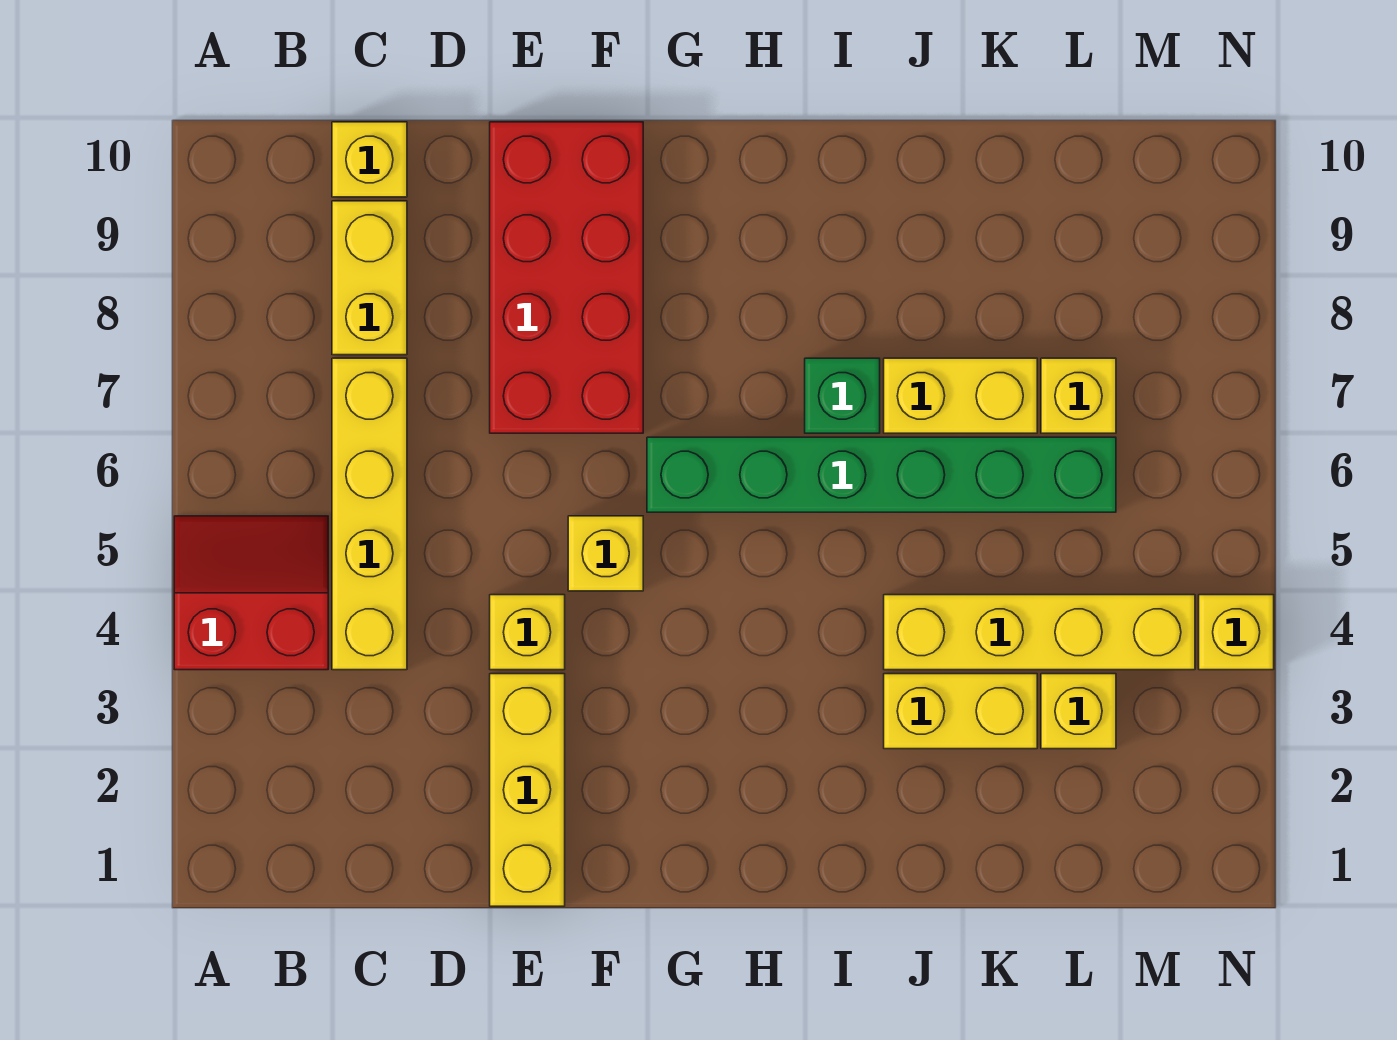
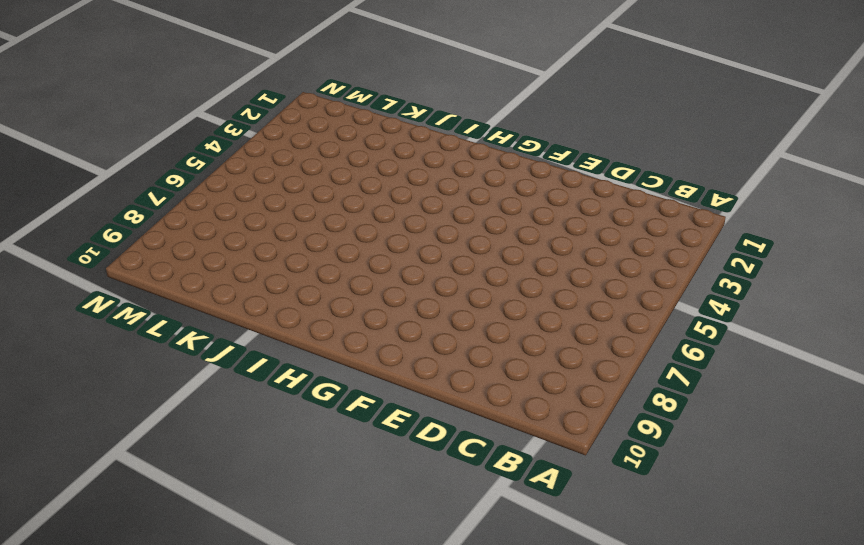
none -> red 2x2 slope [174,516,328,670]
none -> yellow 1x4 brick [332,358,407,670]
none -> yellow 1x2 brick [332,201,407,355]

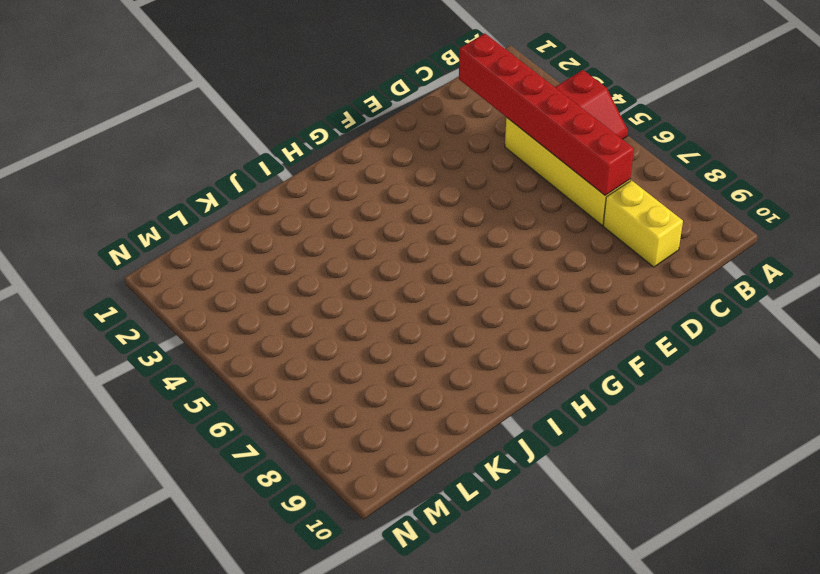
red 1x6 brick [459,34,634,195] -> none
none -> yellow 1x1 brick [332,122,407,197]
none -> yellow 1x3 brick [490,674,565,906]
none -> yellow 1x1 brick [490,595,565,670]

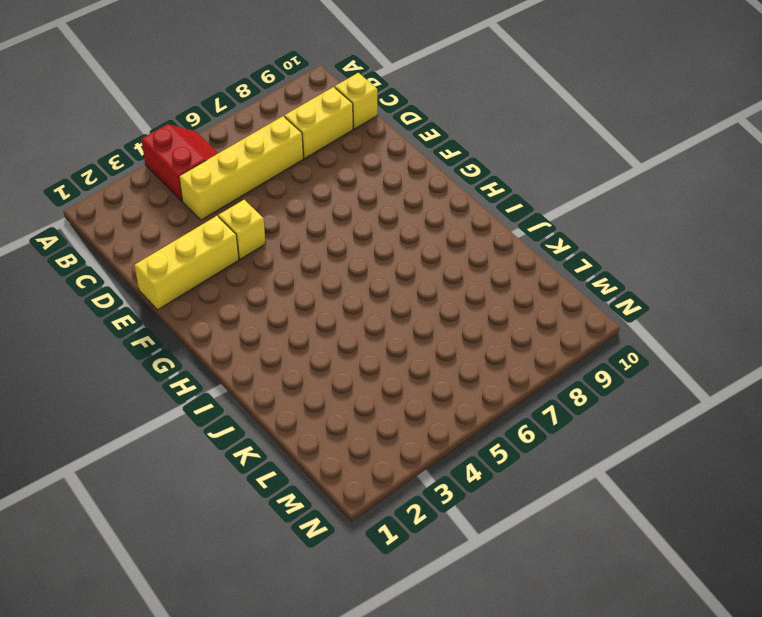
none -> red 2x4 brick [490,122,643,433]
none -> yellow 1x1 brick [568,516,643,591]
none -> green 1x6 brick [647,437,1116,512]

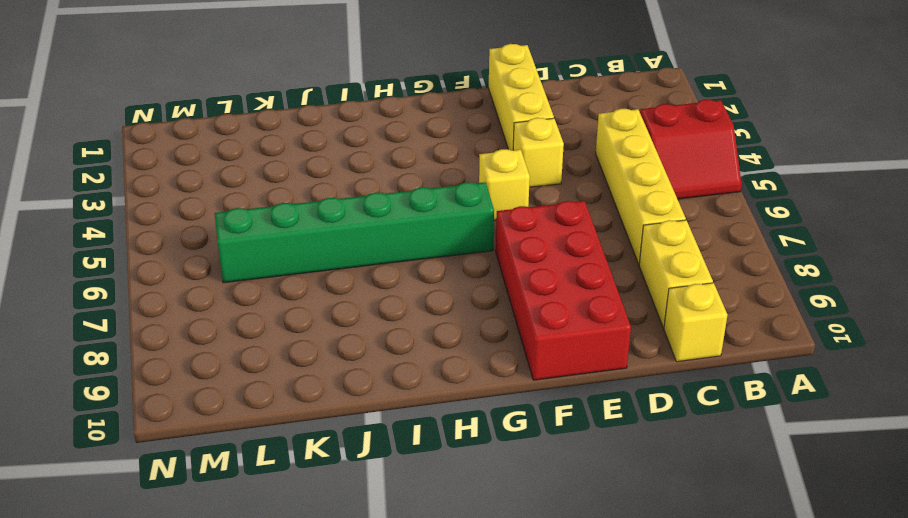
none -> green 1x1 brick [805,358,880,433]
none -> yellow 1x2 brick [884,674,1037,749]
none -> yellow 1x4 brick [884,595,1195,670]

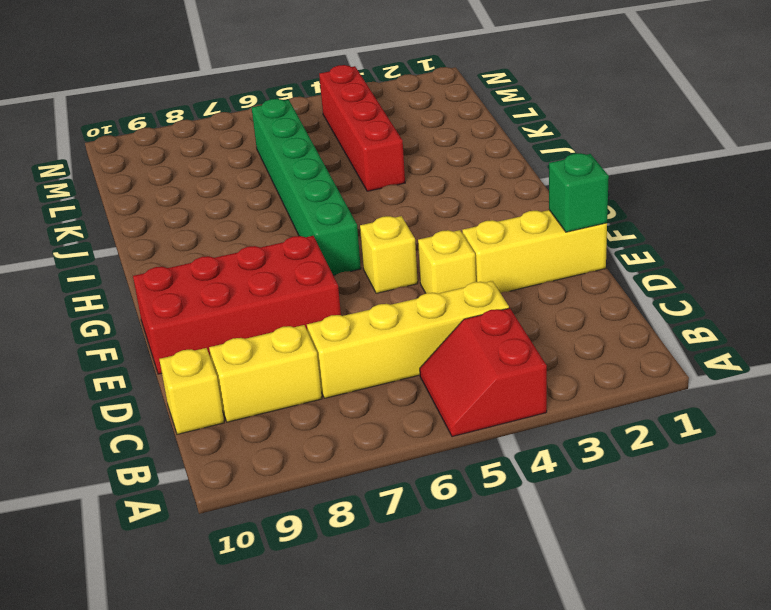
green 1x1 brick [549,153,609,232] -> green 1x1 brick moved to [805,358,880,433]
red 1x4 brick [319,65,405,191] -> yellow 1x4 brick [884,595,1195,670]
none -> yellow 1x2 brick [884,674,1037,749]
none -> yellow 1x2 brick [884,358,1037,433]
none -> yellow 1x1 brick [1041,674,1116,749]

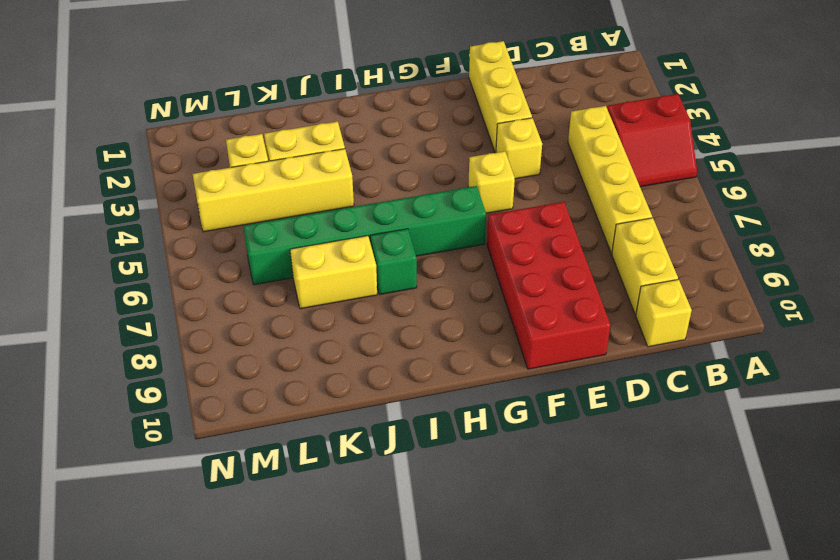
none -> yellow 1x1 brick [1041,358,1116,433]
none -> yellow 1x1 brick [1199,595,1274,670]

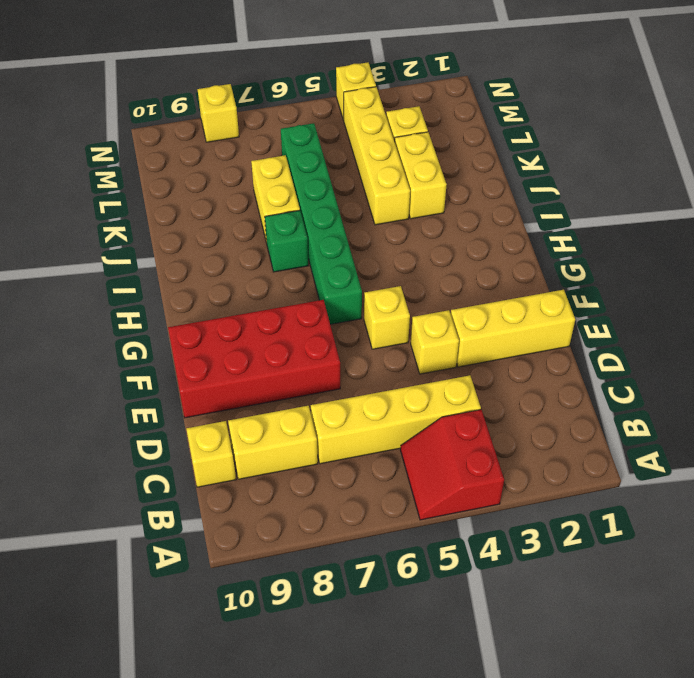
yellow 1x1 brick [197,84,239,142] -> yellow 1x1 brick moved to [1041,358,1116,433]

